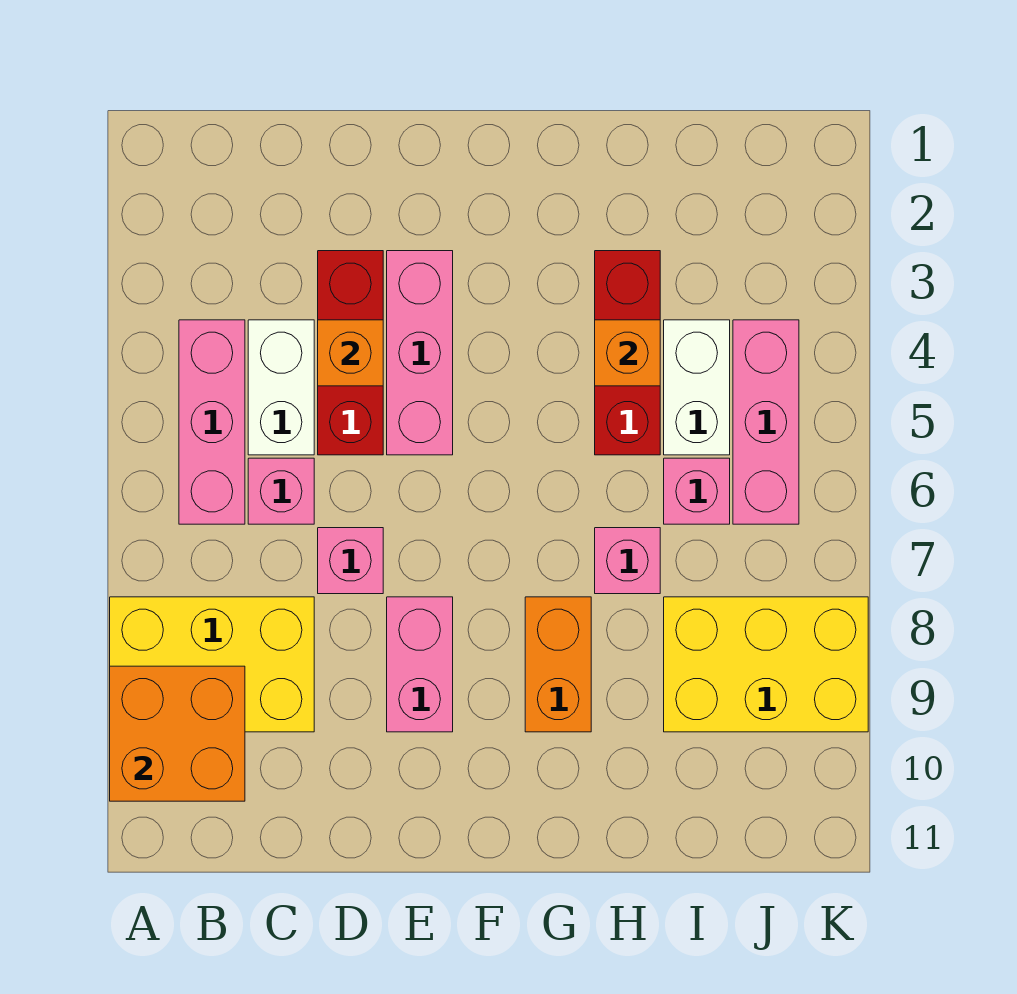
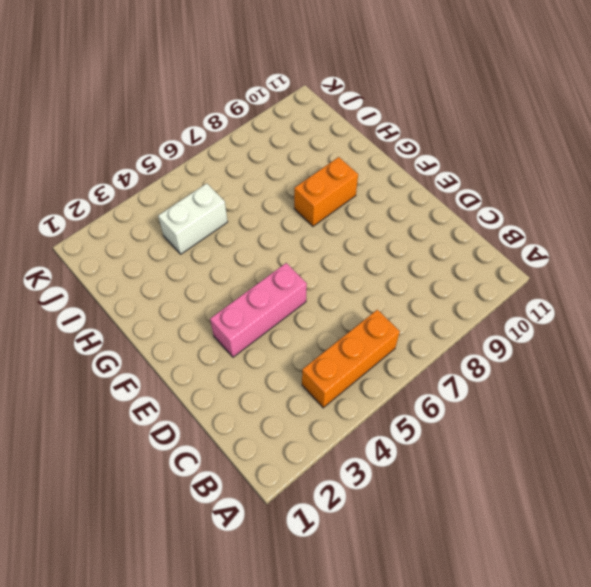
orange 1x3 brick [302,310,400,408] -> pink 1x3 brick [179,320,245,524]
none -> yellow 2x3 brick [110,597,314,732]
none -> white 1x2 brick [248,320,314,455]
none -> pink 1x1 brick [248,458,314,524]

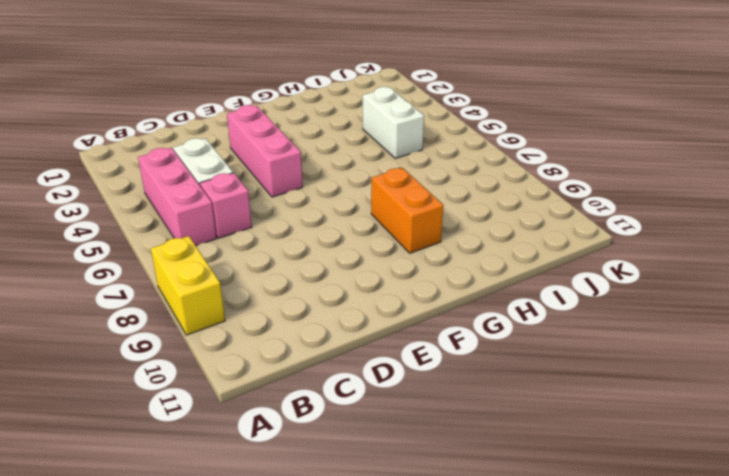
yellow 1x2 brick [151,236,225,335] -> yellow 2x3 brick [110,597,314,732]
none -> red 1x3 brick [318,251,383,455]
none -> pink 1x1 brick [318,528,383,594]
none -> pink 1x2 brick [387,597,453,732]

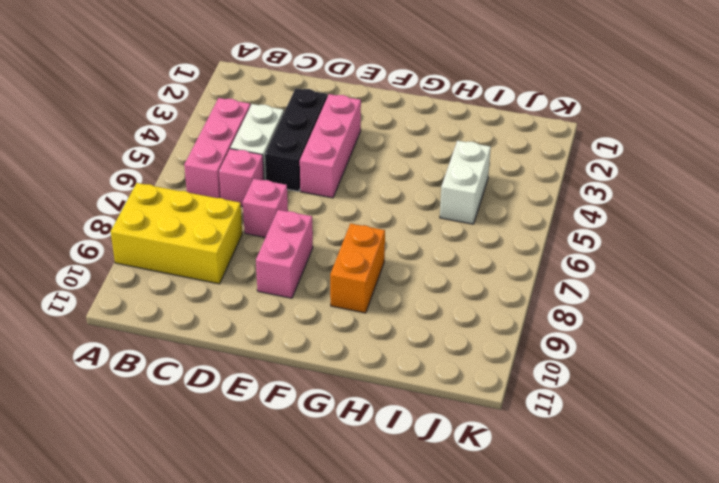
black 1x3 brick [265,88,327,191] -> red 1x3 brick [318,251,383,455]
none -> red 1x3 brick [595,251,660,455]
none -> pink 1x1 brick [595,528,660,594]
none -> pink 1x1 brick [664,458,730,524]

